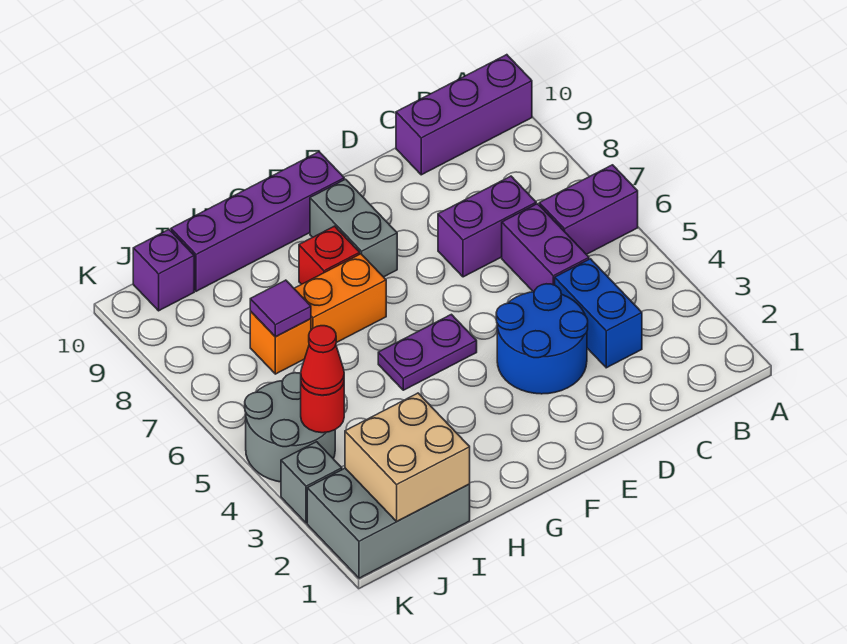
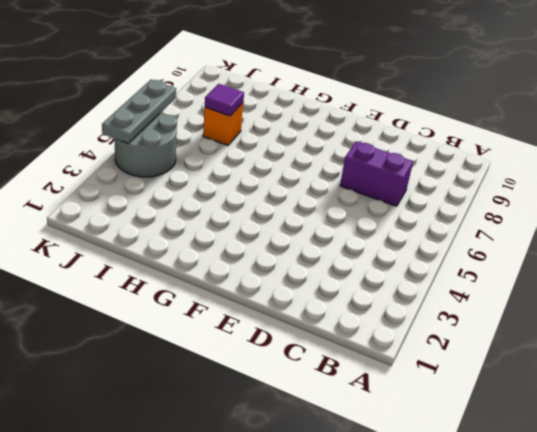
grey 1x3 plate [102,79,176,144] -> none
none -> purple 1x2 brick [539,165,638,254]
none -> purple 1x3 brick [396,55,532,175]
none -> blue 1x2 brick [555,259,642,368]

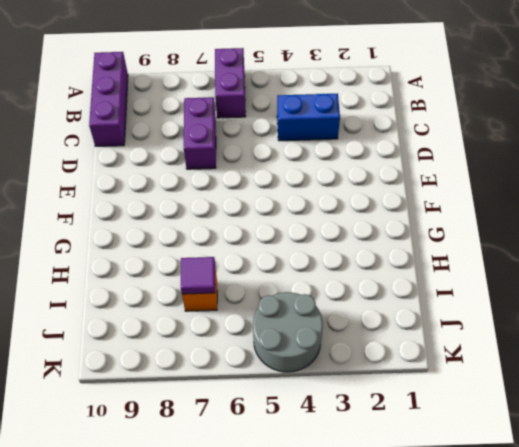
none -> purple 1x2 brick [502,204,589,292]
none -> blue 2x2 round brick [496,284,588,394]
none -> purple 1x2 plate [378,314,477,390]

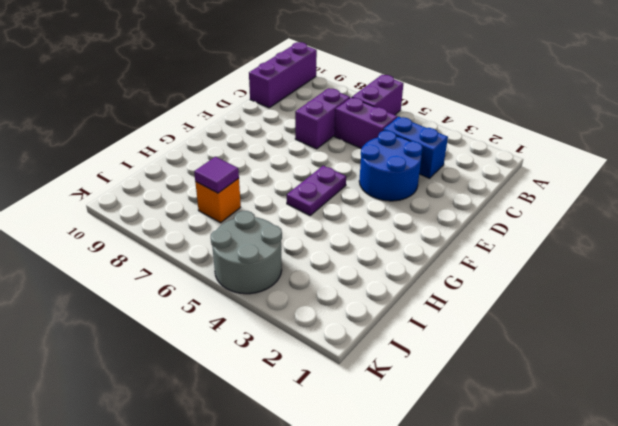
none -> grey 1x2 brick [310,179,397,277]
none -> purple 1x4 brick [171,152,344,291]
none -> orange 1x2 brick [294,254,386,343]

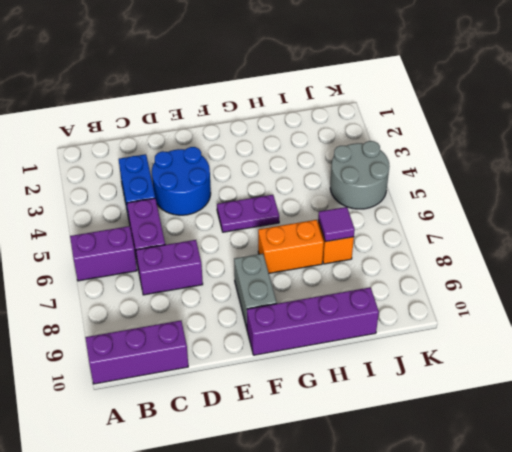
none -> red 1x1 brick [299,226,360,284]
none -> grey 2x3 brick [307,468,470,578]
none -> purple 1x1 brick [133,230,194,311]

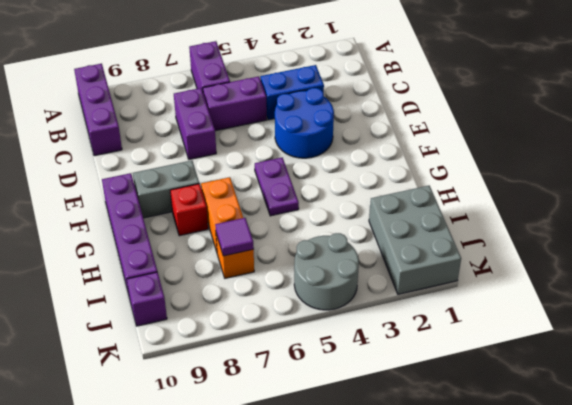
none -> grey 1x1 brick [281,442,342,523]
none -> tan 2x2 brick [345,393,470,521]
none -> red 1x1 round brick [301,383,344,433]

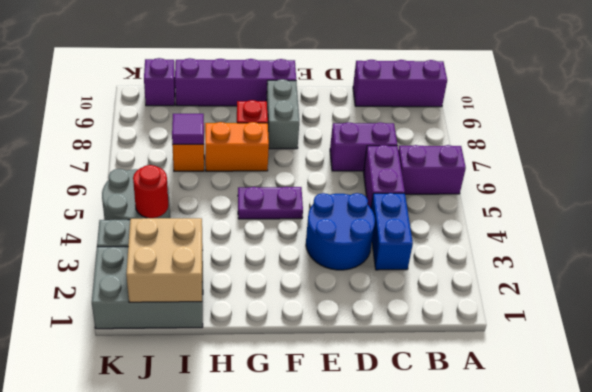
none -> red 1x1 cone [301,326,344,395]

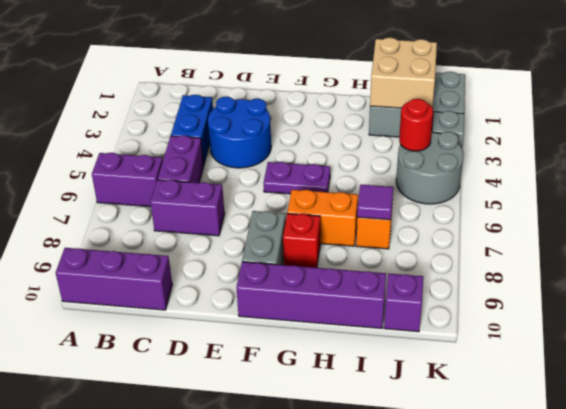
none -> red 1x1 cone [301,326,344,395]

